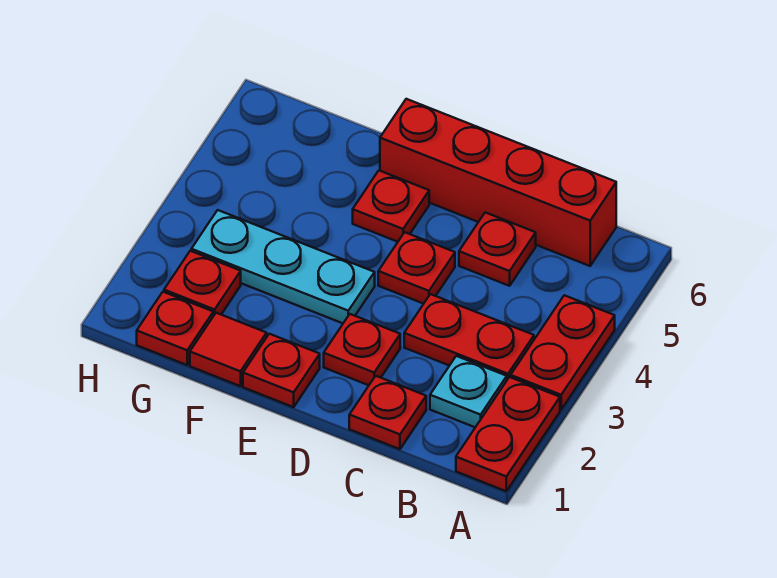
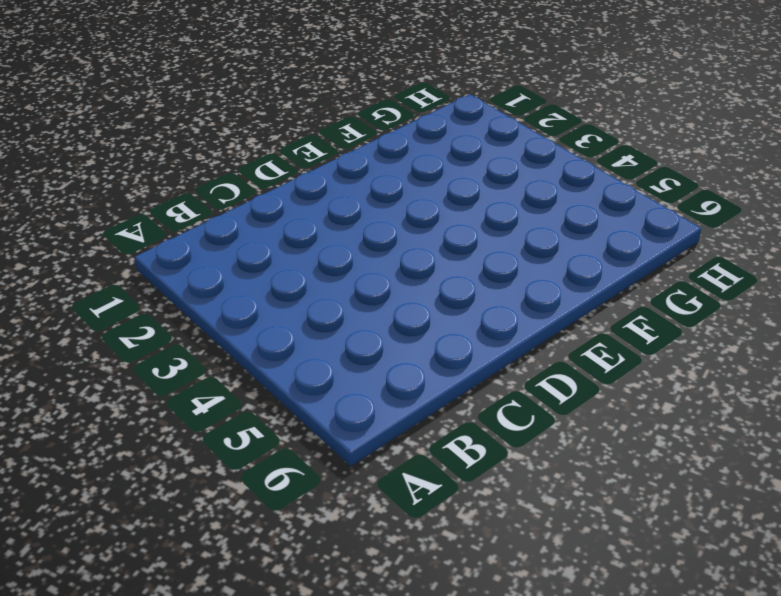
none -> red 1x2 plate [456,377,560,491]
none -> red 1x2 plate [511,295,615,410]
none -> cyan 1x1 plate [430,356,507,427]

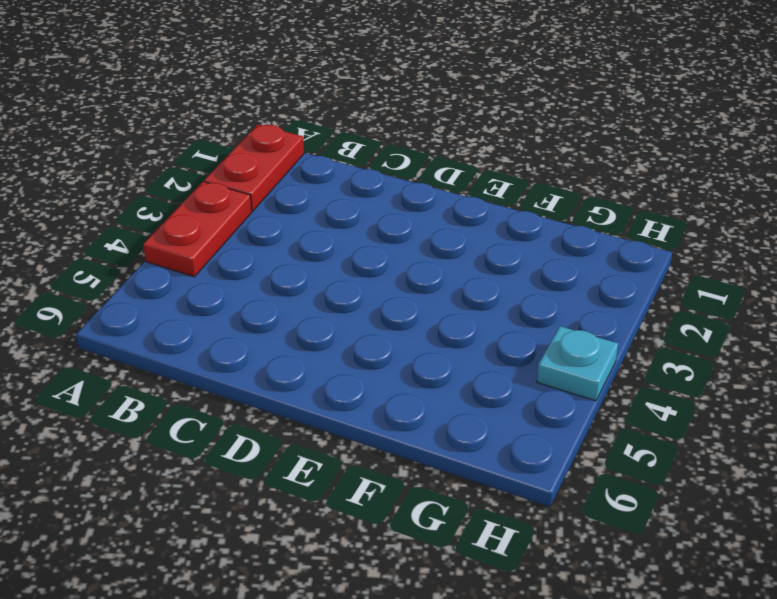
cyan 1x1 plate [537,326,618,401] -> cyan 1x1 plate moved to [430,356,507,427]
none -> red 1x2 plate [404,294,534,380]
none -> red 1x4 brick [380,99,616,266]
none -> red 1x1 plate [349,376,426,449]

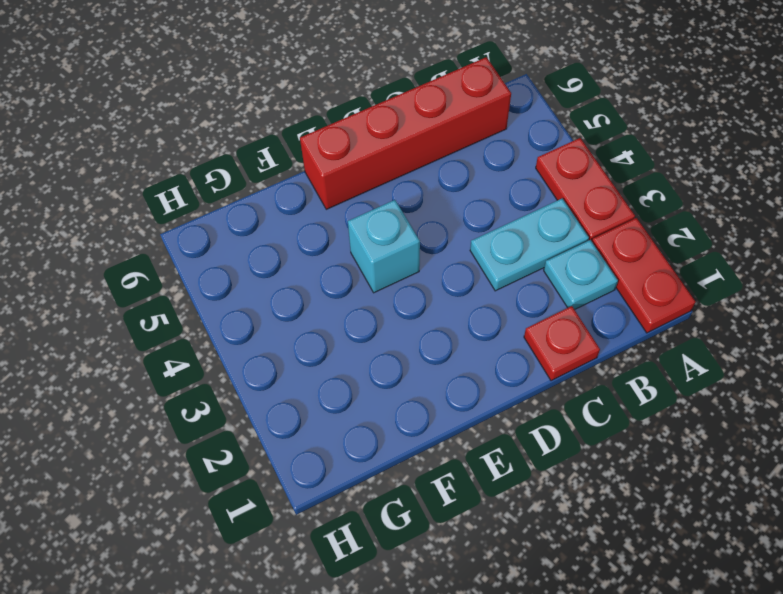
cyan 1x2 plate [470,198,589,291] -> red 1x2 plate [404,294,534,380]
cyan 1x1 brick [348,200,420,293] -> none
none -> red 1x1 plate [459,212,536,286]
none -> red 1x1 plate [324,314,400,385]
none -> red 1x1 plate [378,232,455,304]

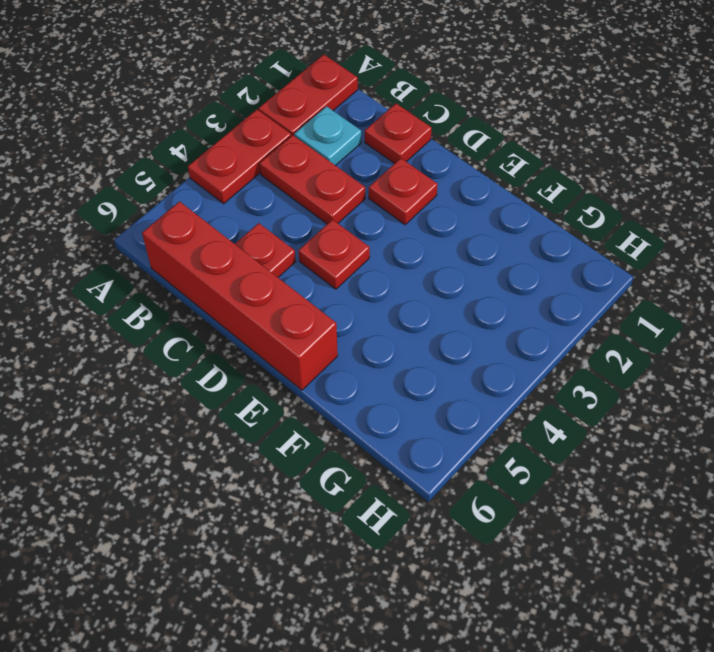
none -> red 1x1 plate [243,334,320,407]
none -> cyan 1x3 plate [191,210,375,323]
none -> red 1x1 plate [353,171,429,242]

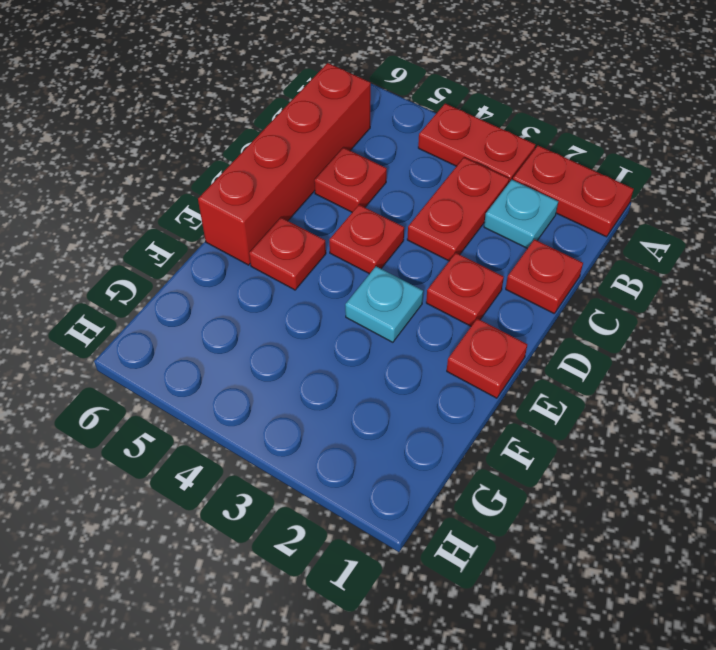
cyan 1x1 plate [345,267,423,342] -> cyan 1x3 plate [191,210,375,323]
none -> red 1x1 tile [190,313,267,386]
none -> red 1x1 plate [137,292,213,365]
none -> red 1x1 plate [164,251,241,316]

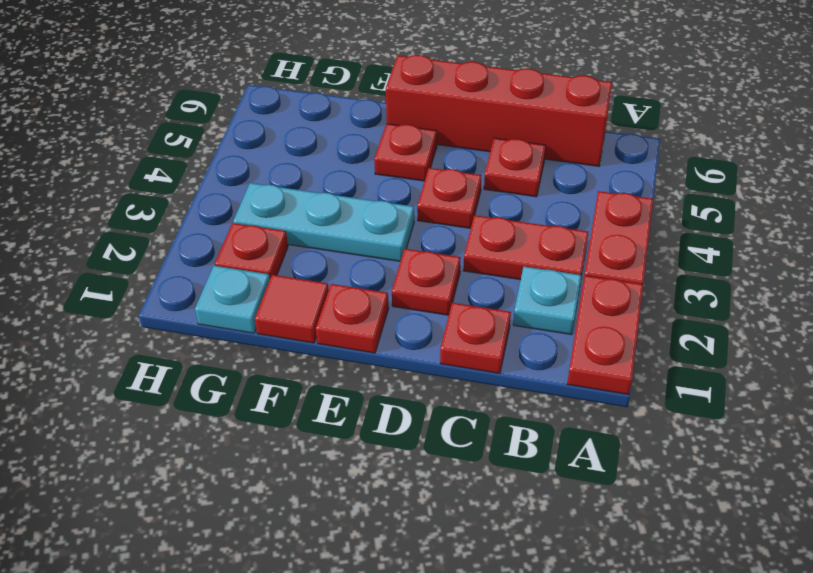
cyan 1x1 plate [195,266,270,333] -> red 1x1 plate [137,292,213,365]

